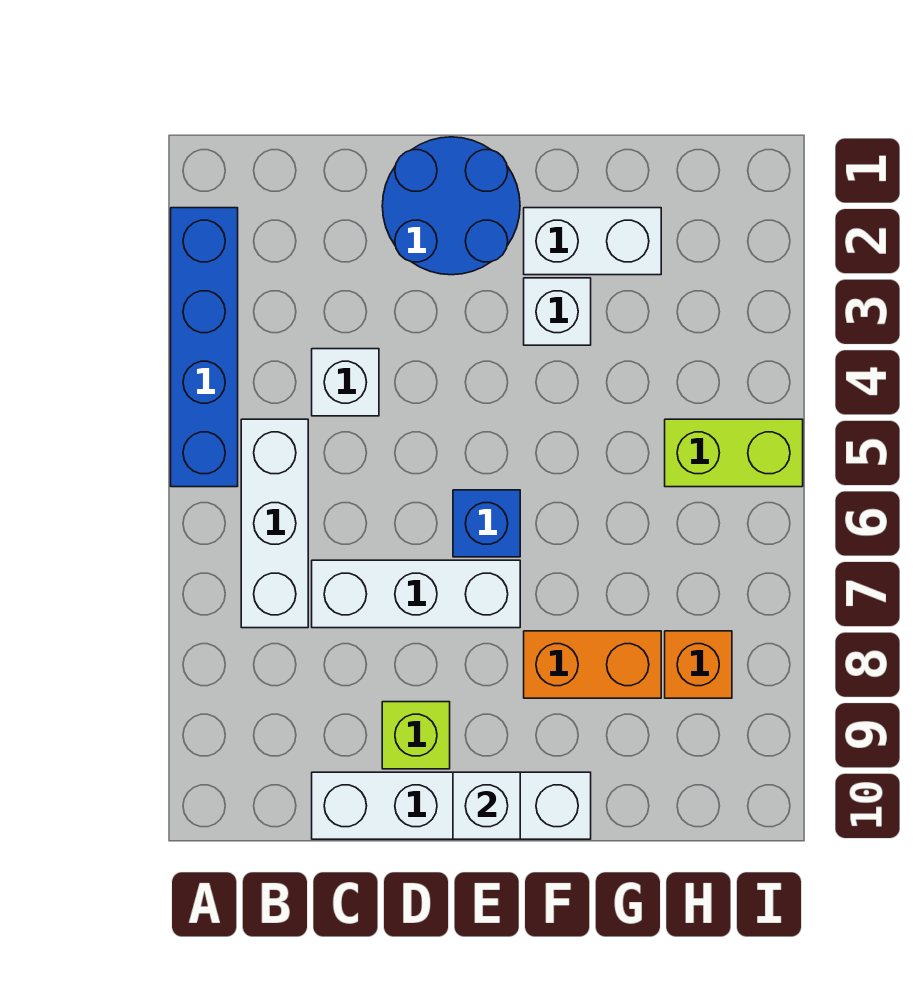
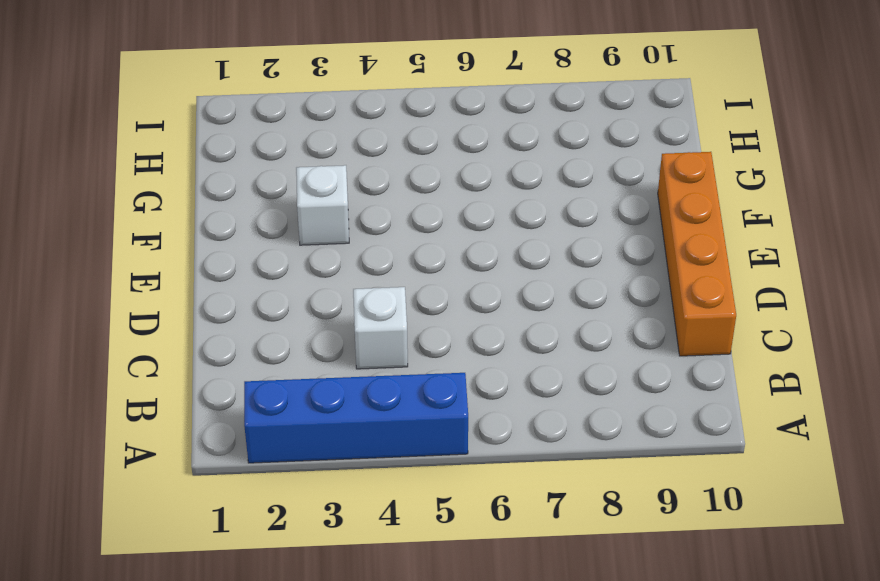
orange 1x4 brick [658,152,736,356] -> white 1x4 brick [312,772,591,839]
none -> white 1x3 brick [241,419,308,628]
none -> white 1x3 brick [312,560,520,628]
none -> blue 2x2 round brick [382,137,520,275]

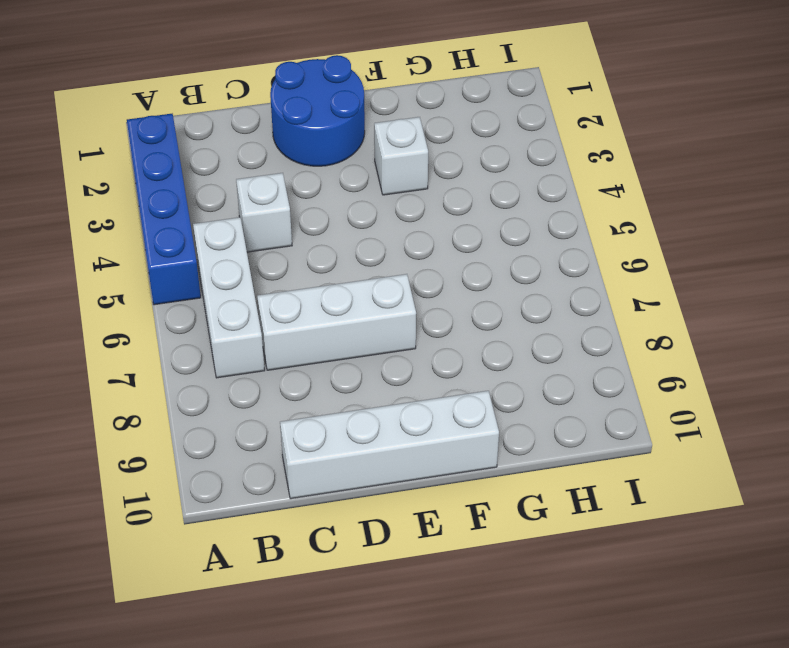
none -> lime 1x1 brick [382,702,450,769]
none -> blue 1x1 brick [453,490,520,557]
none -> white 1x2 brick [524,208,661,275]

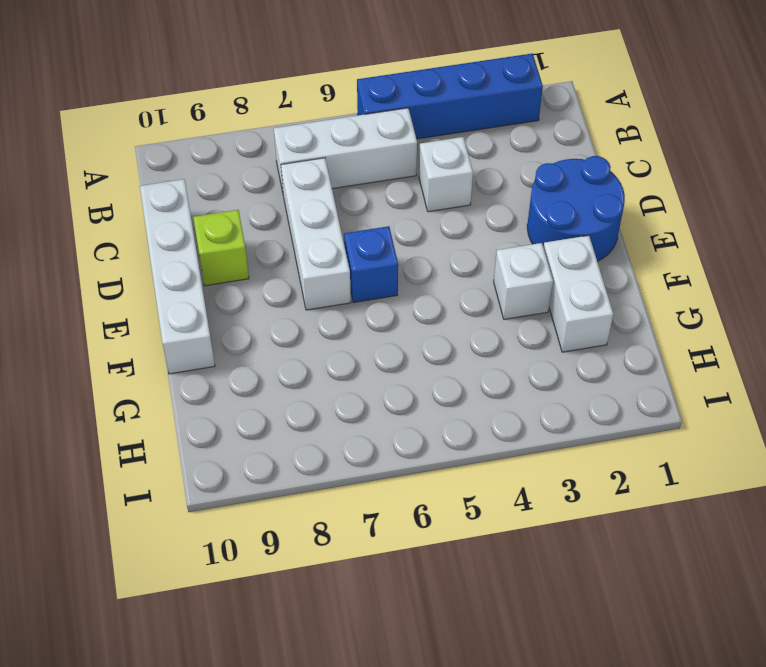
none -> orange 1x2 brick [524,631,661,698]
none -> lime 1x2 brick [665,419,803,487]
none -> orange 1x1 brick [665,631,732,698]

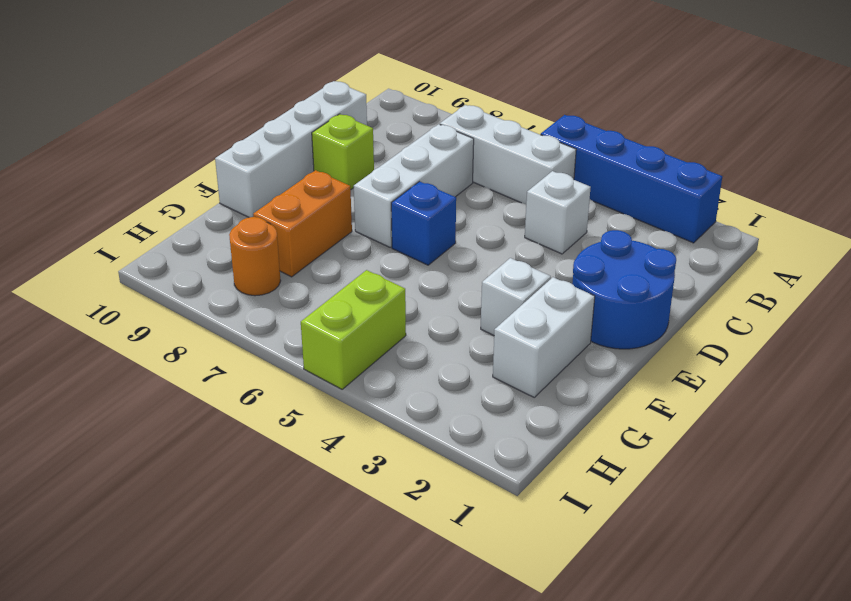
orange 1x1 round brick [229,217,281,296] -> orange 1x1 brick [665,631,732,698]
none -> white 1x1 brick [453,772,520,839]

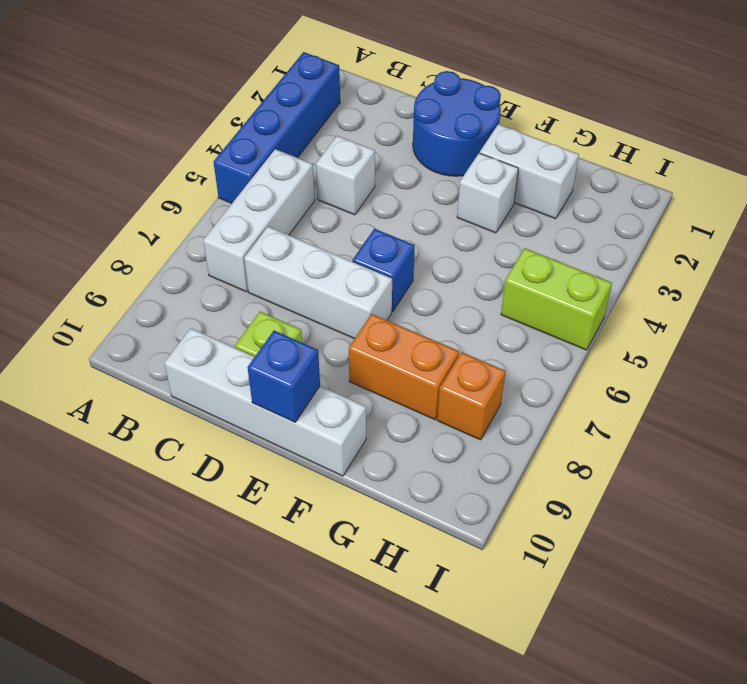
blue 1x1 brick [247,331,320,422] -> white 1x1 brick [453,772,520,839]

